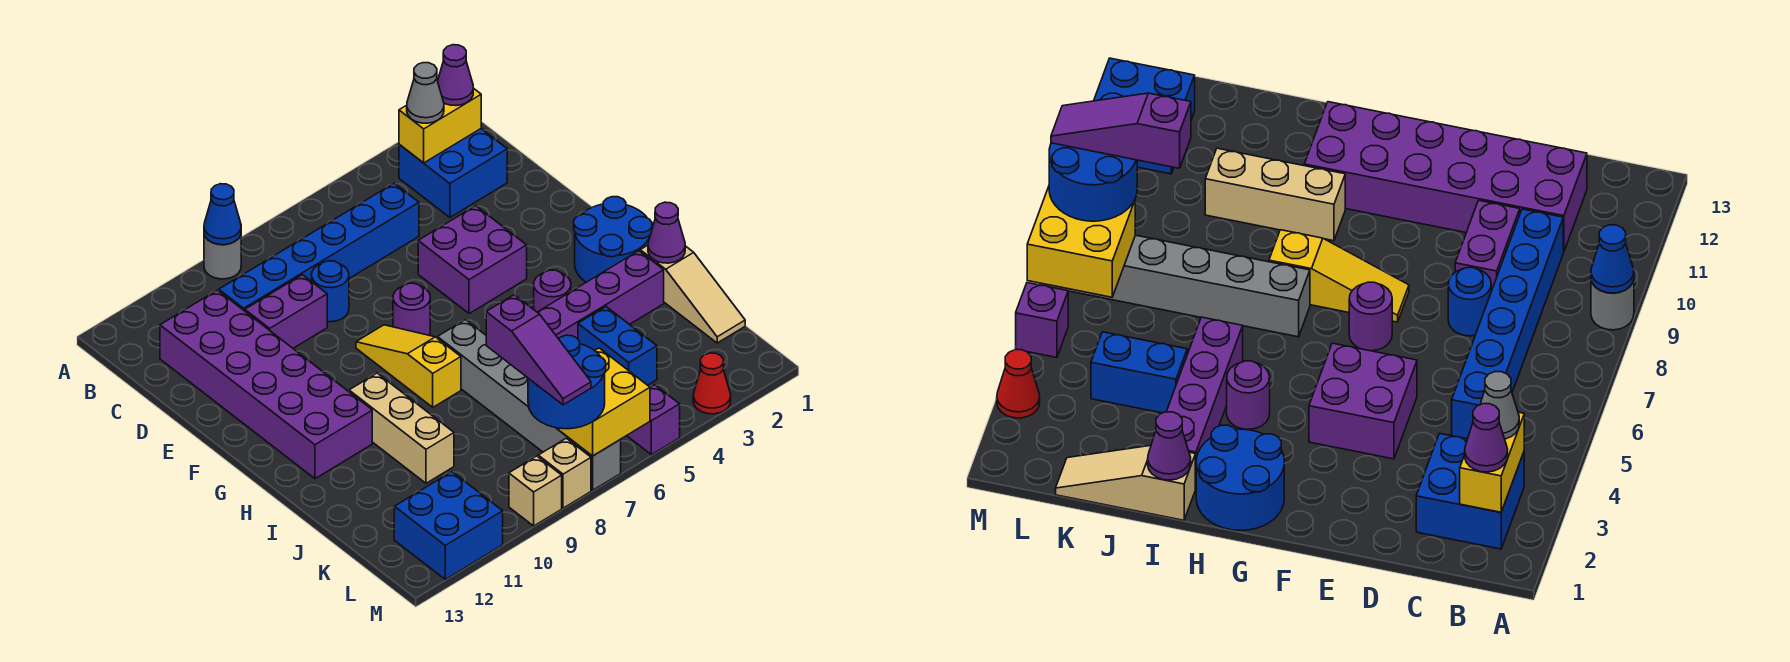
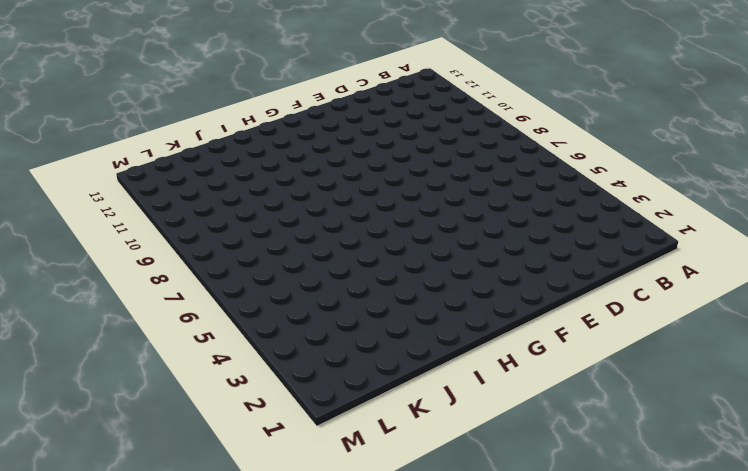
none -> grey 1x1 round brick [204,235,241,279]
none -> blue 2x2 brick [399,129,507,217]
none -> blue 1x6 brick [219,183,419,311]

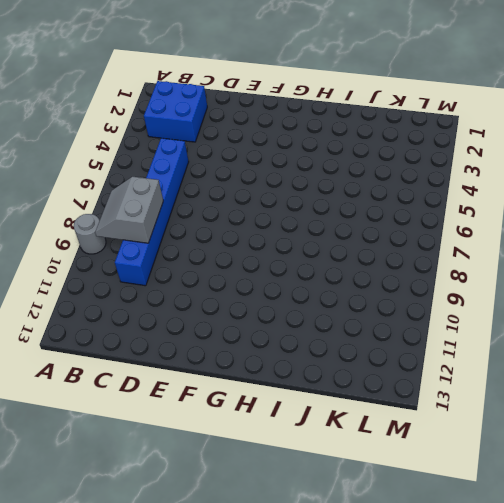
grey 2x2 slope [95,177,163,243] -> none
none -> purple 2x6 brick [160,290,372,479]
none -> blue 1x1 round brick [312,261,349,322]
none -> purple 1x2 brick [245,275,327,348]

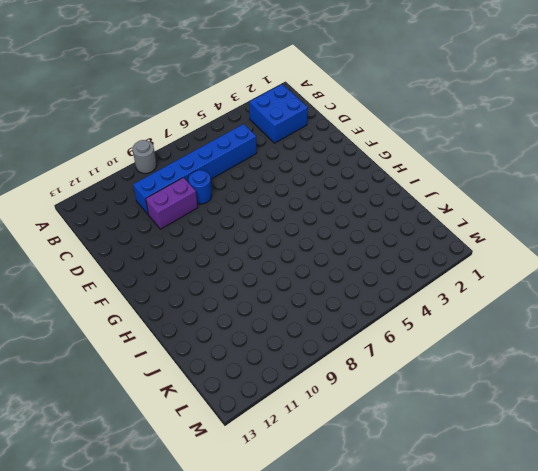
none -> purple 2x6 brick [160,290,372,479]
none -> purple 2x2 brick [418,206,527,314]
none -> purple 1x1 round brick [393,283,430,335]

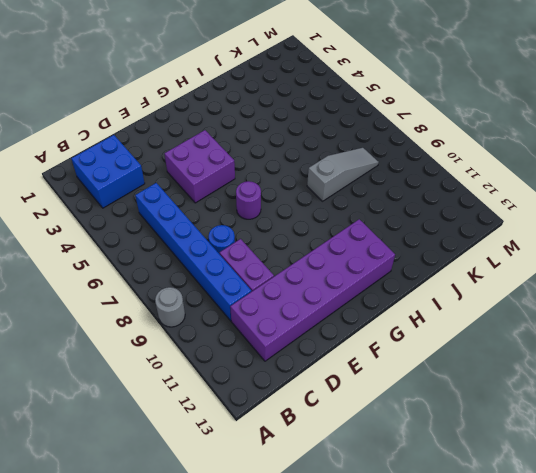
grey 1x3 slope [307,148,379,201] -> none
none -> yellow 1x3 slope [356,325,461,407]
none -> blue 2x2 round brick [574,197,652,282]
none -> purple 1x1 round brick [534,270,571,312]

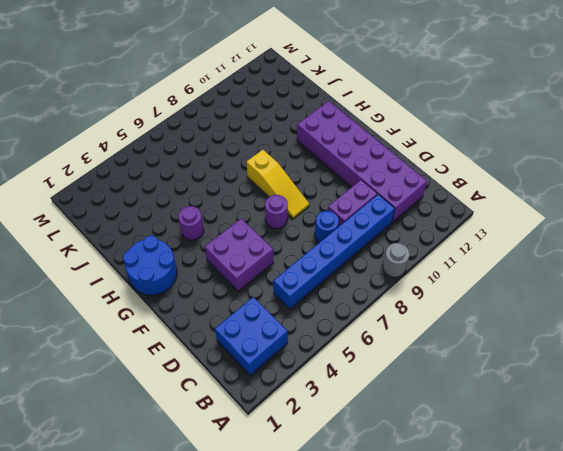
none -> grey 1x6 brick [437,320,621,490]
none -> tan 1x3 brick [349,373,454,483]
none -> tan 1x3 slope [640,245,745,343]

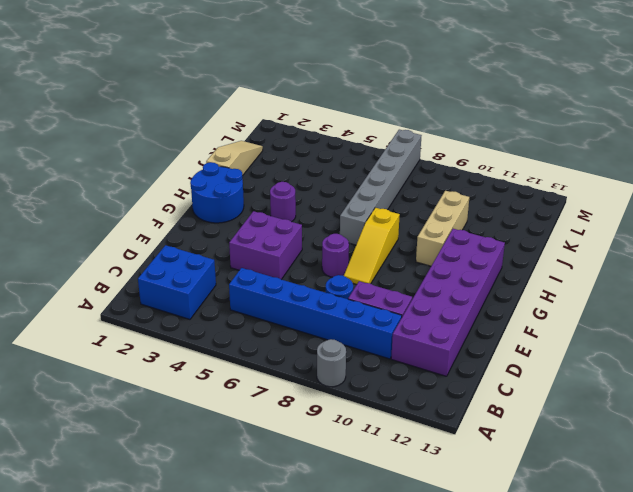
none -> purple 1x4 brick [537,251,664,339]
none -> blue 1x2 brick [578,307,657,385]
none -> blue 2x2 brick [394,472,503,579]

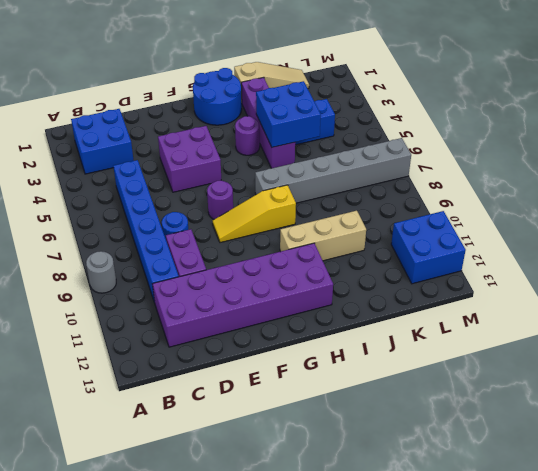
blue 2x2 brick [256,81,321,147] -> none
none -> red 1x1 cone [693,353,731,414]
none -> purple 1x1 brick [627,385,680,455]
none -> tan 1x1 brick [538,438,591,508]

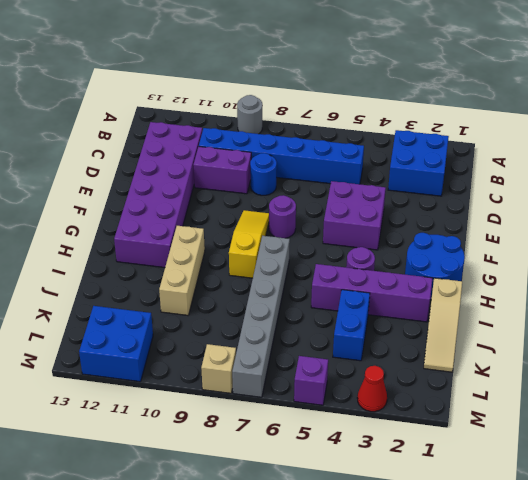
none -> tan 1x1 brick [509,456,562,526]
none -> blue 1x1 cone [204,184,241,245]
none -> yellow 1x2 brick [399,88,481,163]

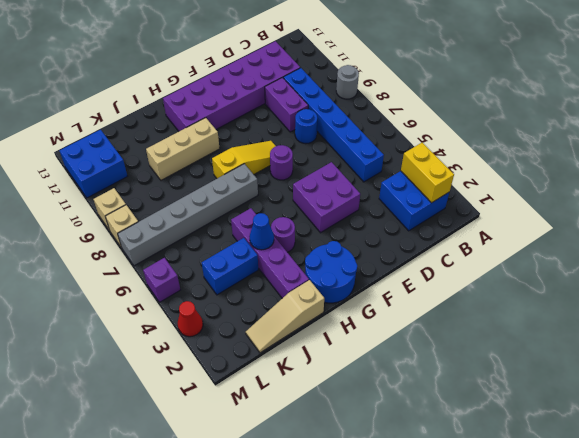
blue 1x1 cone [250,213,274,250] -> blue 1x1 cone moved to [204,184,241,245]
none -> purple 1x1 cone [648,202,685,263]
none -> yellow 2x2 brick [557,348,650,456]
none -> purple 1x1 cone [438,45,473,106]

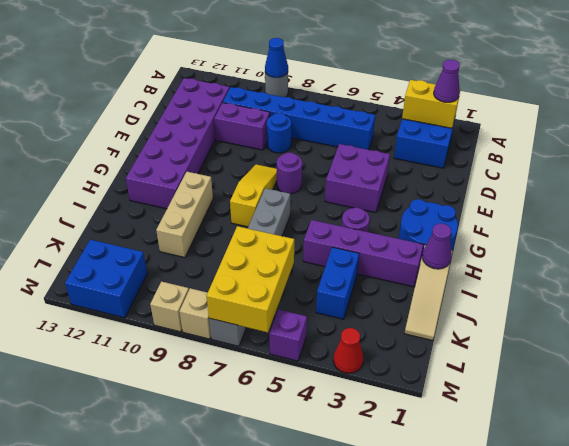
yellow 2x3 brick [207,226,294,333] -> yellow 2x2 brick [557,348,650,456]
none -> grey 1x1 cone [407,63,444,123]
none -> blue 2x2 round brick [528,335,606,429]
none -> purple 1x3 slope [486,295,591,405]

